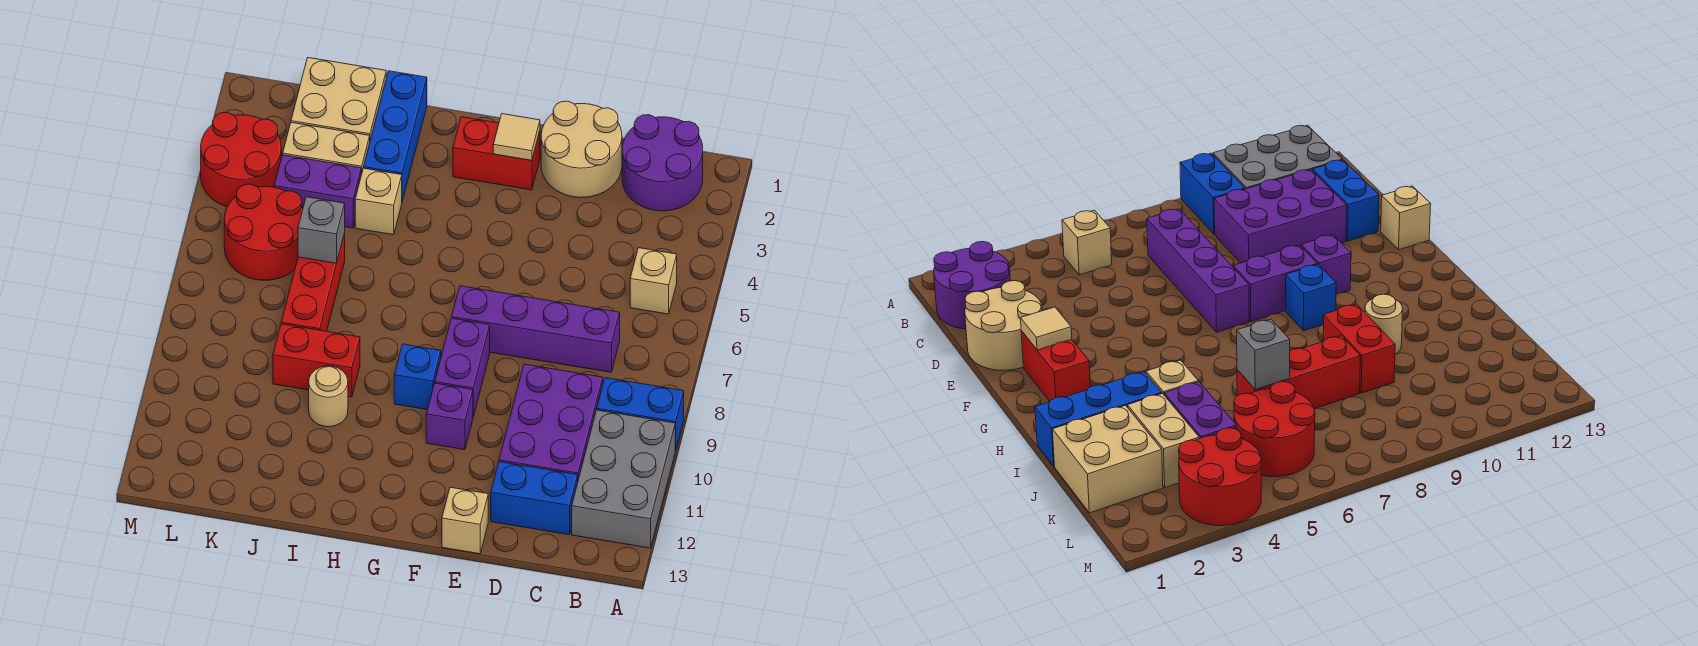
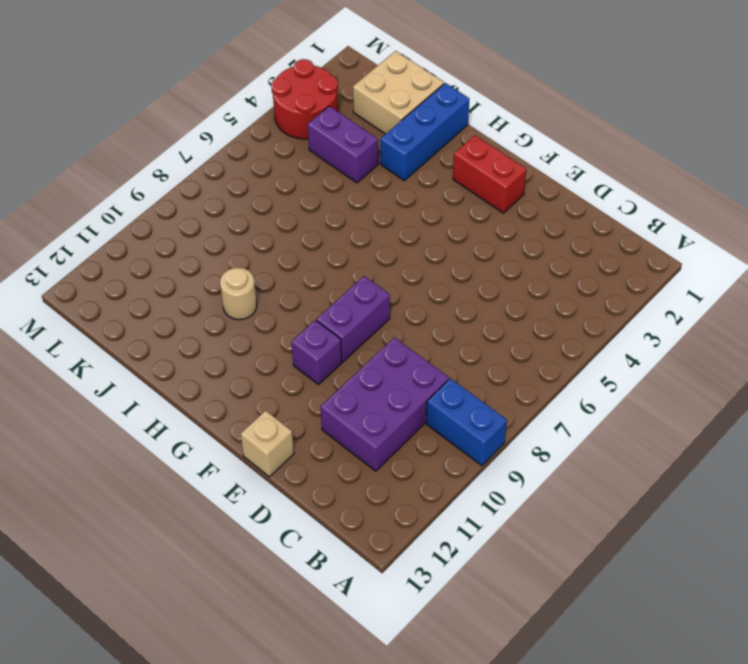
none -> grey 2x3 brick [572,410,676,548]
none -> purple 2x2 round brick [622,115,703,211]
none -> tan 1x1 brick [630,248,677,314]

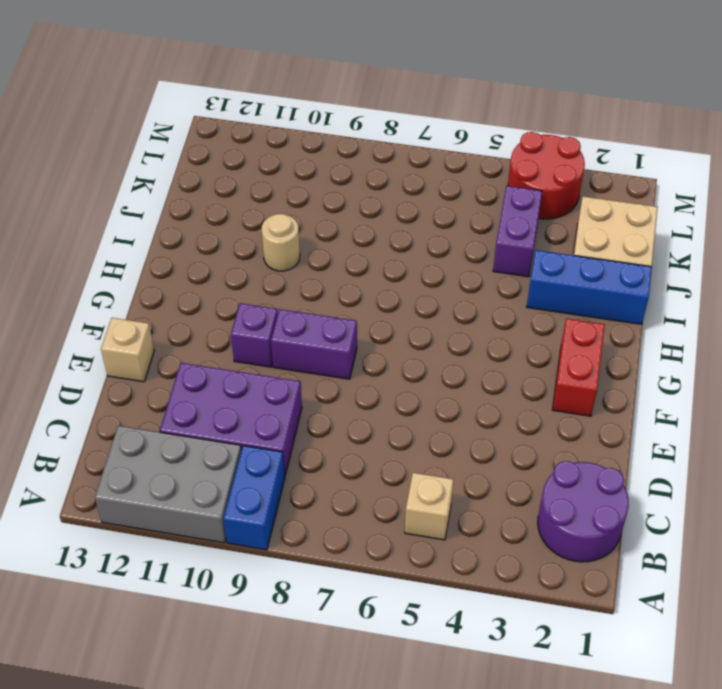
none -> purple 1x4 brick [452,286,620,372]
none -> blue 1x2 brick [491,462,578,535]
none -> tan 2x2 round brick [541,101,622,198]

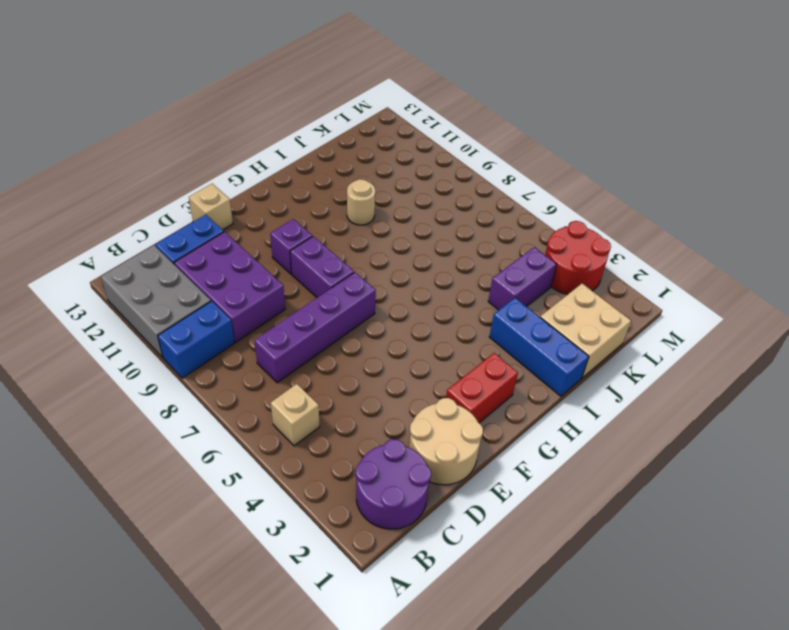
none -> blue 1x1 brick [394,344,441,410]
none -> tan 1x1 brick [355,168,402,235]
none -> red 1x2 brick [273,324,360,397]

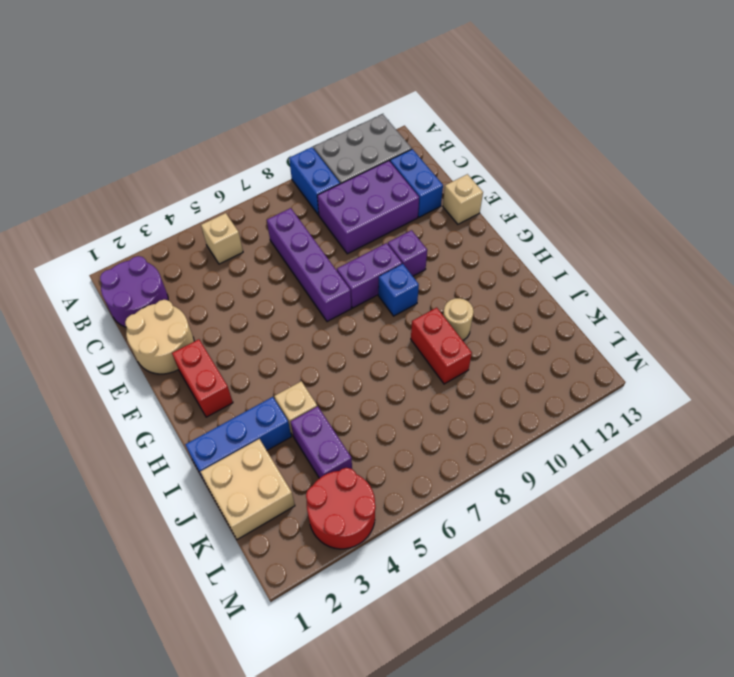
none -> tan 1x2 brick [283,122,370,175]
none -> red 1x3 brick [281,233,345,331]
none -> red 2x2 round brick [224,184,303,280]

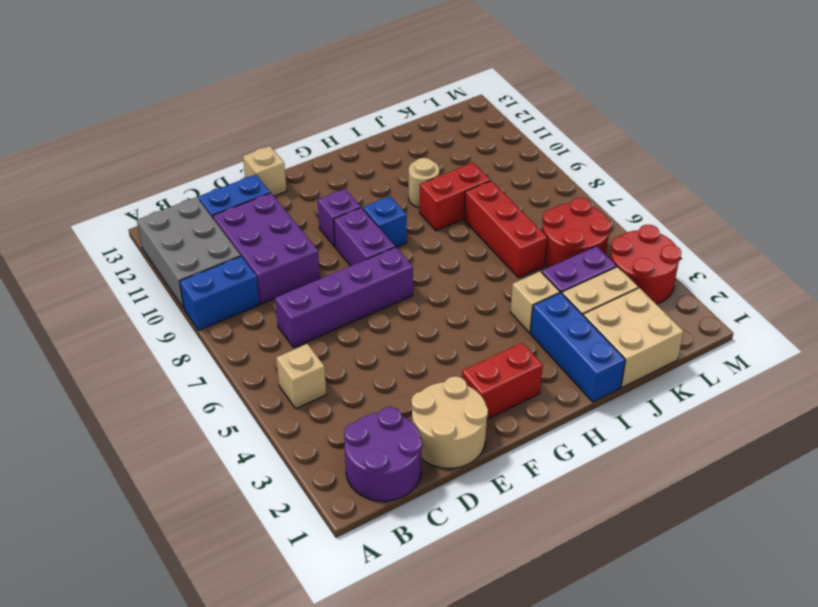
none -> tan 1x1 tile [493,114,540,160]
none -> grey 1x1 brick [298,197,345,263]

